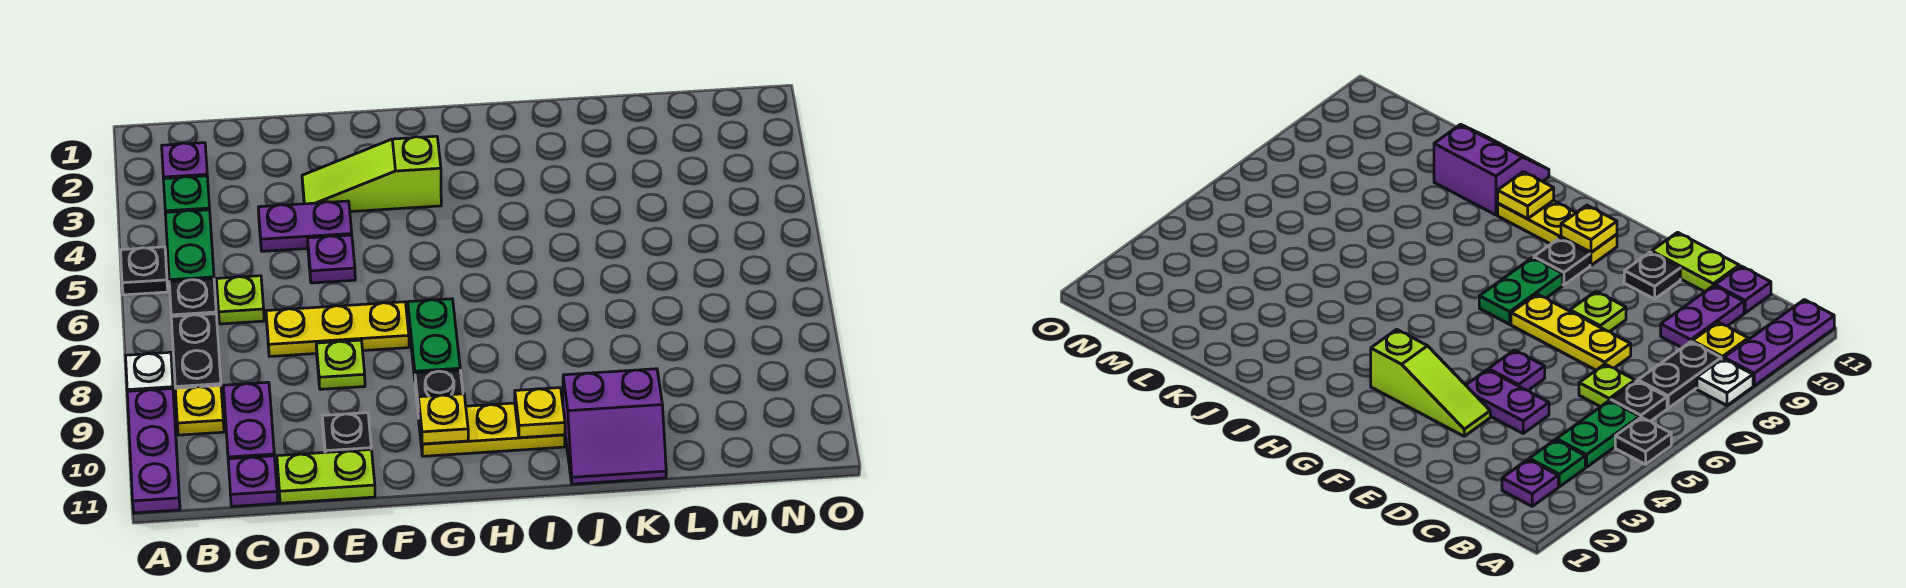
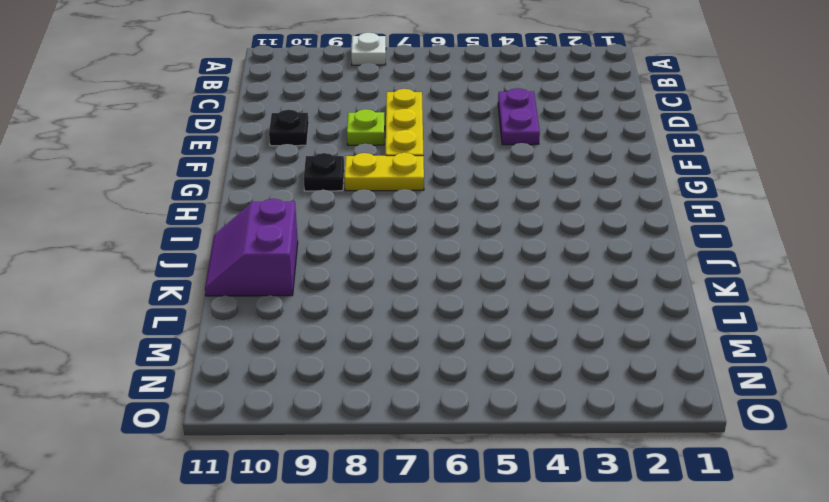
yellow 1x2 plate [344,153,424,191] -> green 1x2 plate [408,299,460,379]
none -> black 1x1 plate [121,247,168,295]
none -> purple 1x3 plate [127,388,180,513]
none -> purple 1x1 plate [162,143,207,179]

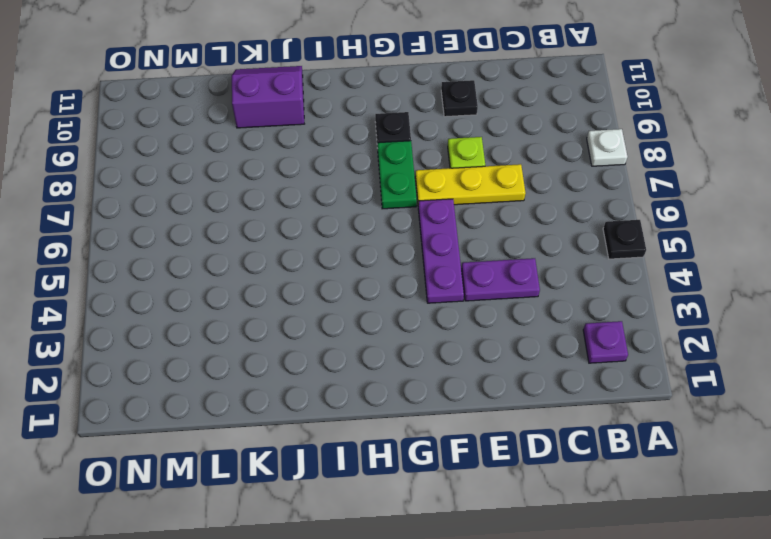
purple 1x3 plate [418,199,464,303] -> purple 1x3 plate moved to [127,388,180,513]
none -> green 1x1 plate [164,176,210,212]
none -> green 1x2 plate [165,210,214,281]
none -> black 1x1 plate [169,279,216,317]

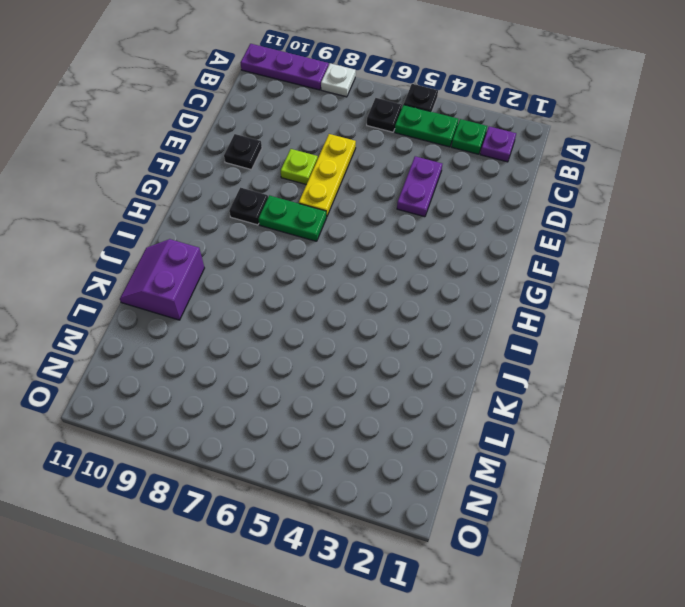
none -> black 1x2 plate [171,314,221,388]
none -> yellow 1x1 plate [175,385,224,435]
none -> lime 1x1 plate [216,276,264,324]

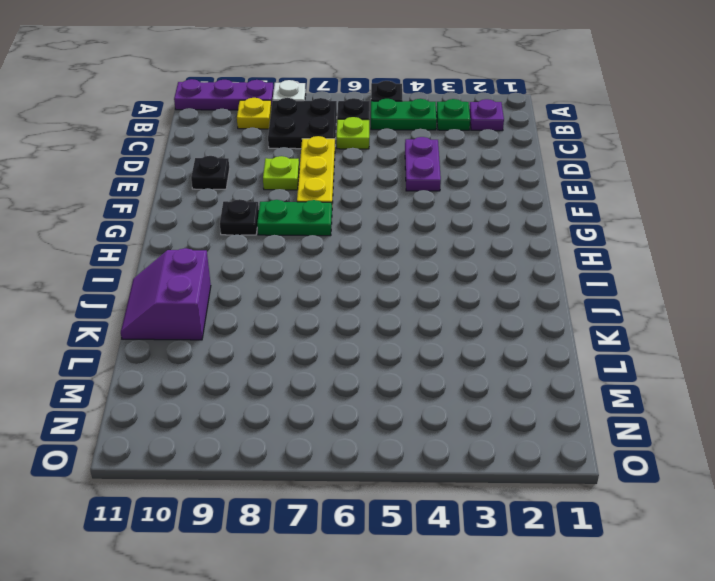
black 2x2 plate [268,98,337,149] -> black 1x2 plate [171,314,221,388]
none -> purple 1x2 plate [223,382,274,459]
none -> purple 1x1 plate [228,456,278,506]
none -> lime 1x2 plate [277,449,375,503]

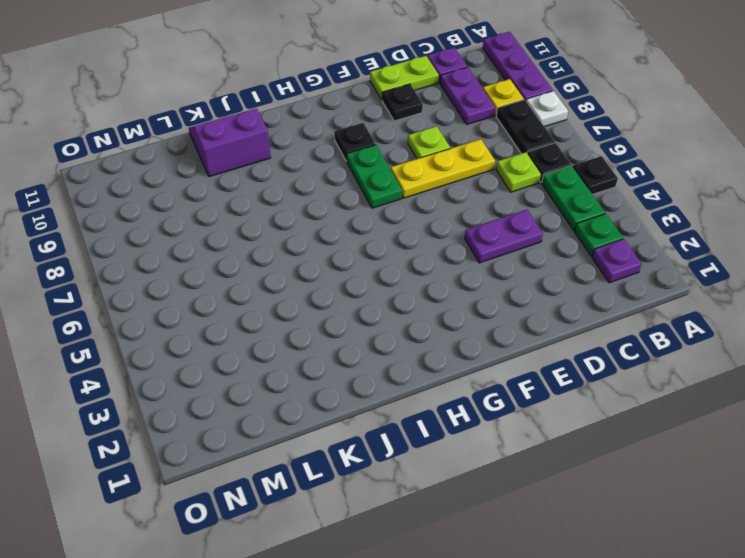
none -> lime 1x3 slope [302,136,441,212]
none -> purple 1x1 plate [308,235,355,283]
none -> yellow 1x3 plate [419,403,565,456]

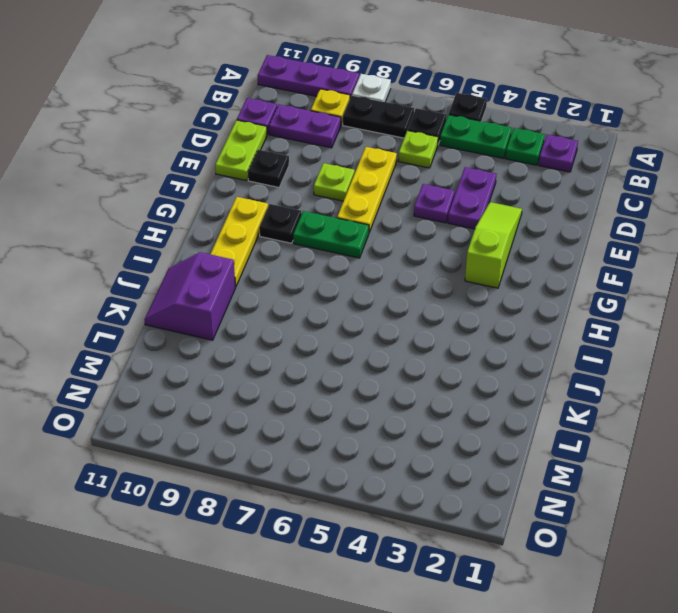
none -> yellow 1x1 plate [418,394,468,444]
none -> yellow 1x1 plate [515,388,565,438]

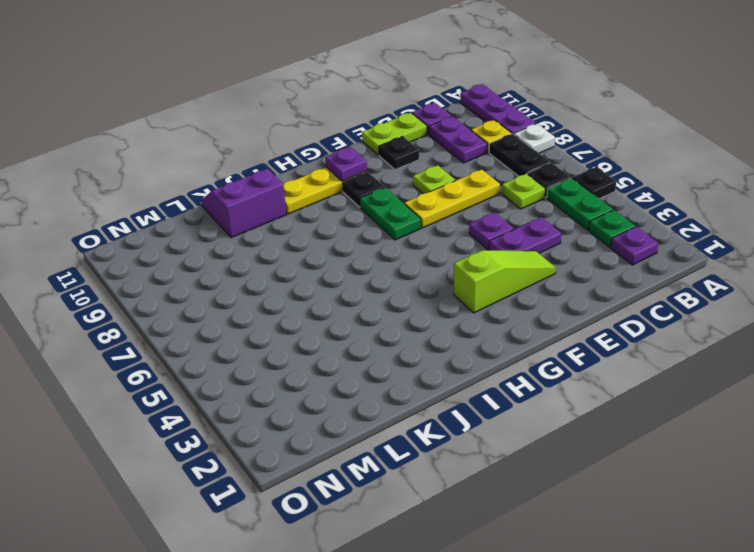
purple 1x1 plate [325,147,367,181] -> yellow 1x1 plate [418,394,468,444]
none -> yellow 1x1 plate [515,388,565,438]

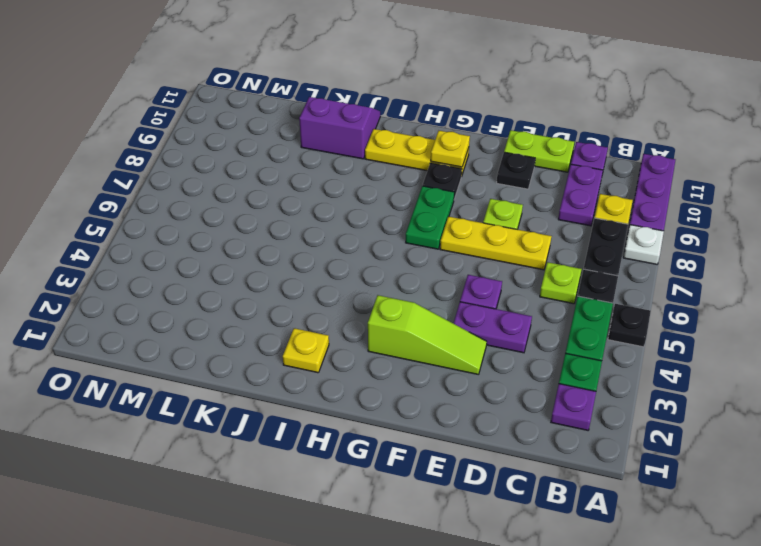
yellow 1x1 plate [283,328,329,373] -> yellow 1x1 plate moved to [515,388,565,438]

